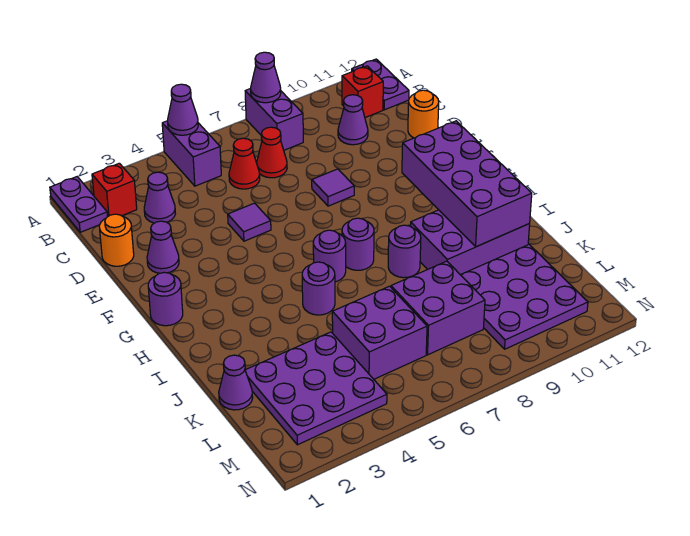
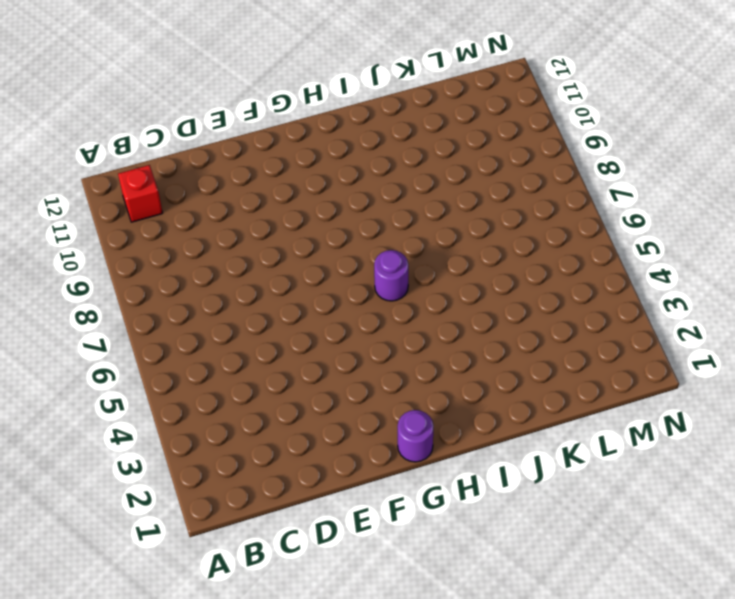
none -> purple 1x2 plate [50,177,108,232]
none -> purple 1x2 brick [162,121,221,186]
none -> purple 1x2 brick [245,89,303,150]

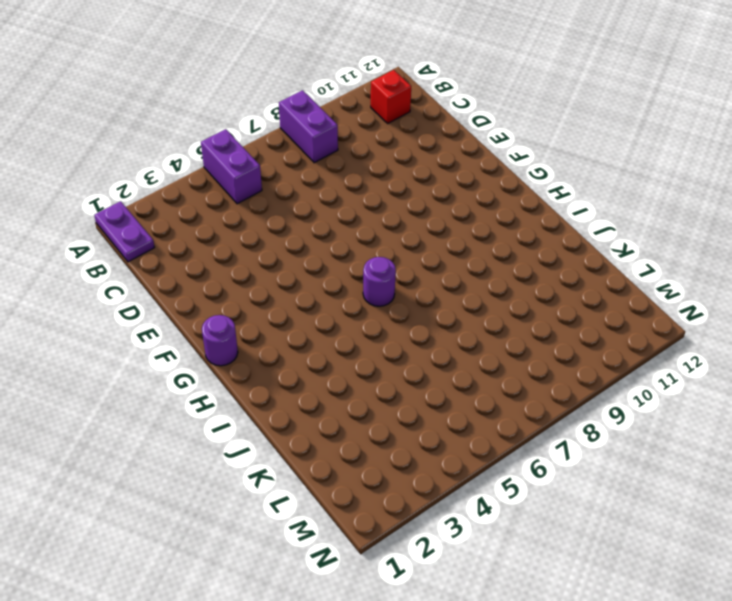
none -> purple 1x2 plate [352,59,409,110]
none -> red 1x1 brick [92,163,137,216]
none -> purple 1x1 cone [144,172,175,223]

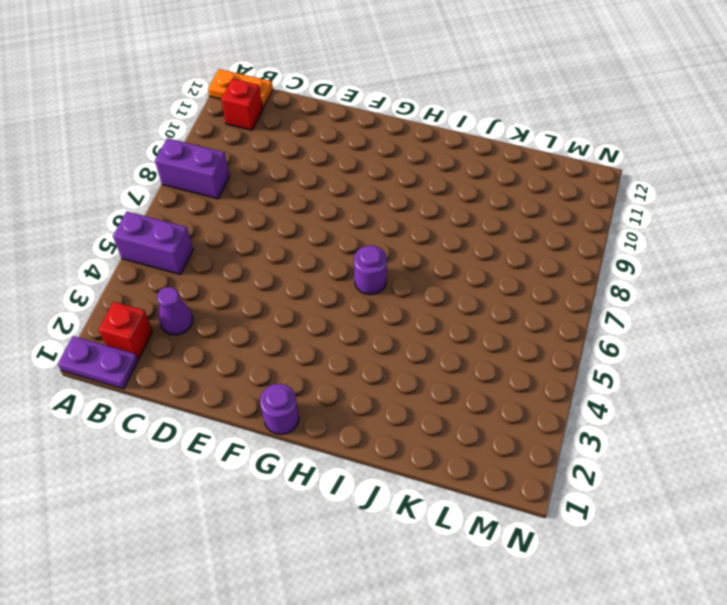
orange 1x2 plate [208,69,273,109] -> purple 1x2 plate [352,59,409,110]
none -> red 1x1 cone [229,138,260,189]
none -> red 1x1 cone [257,127,287,178]
none -> purple 1x1 cone [338,95,368,145]

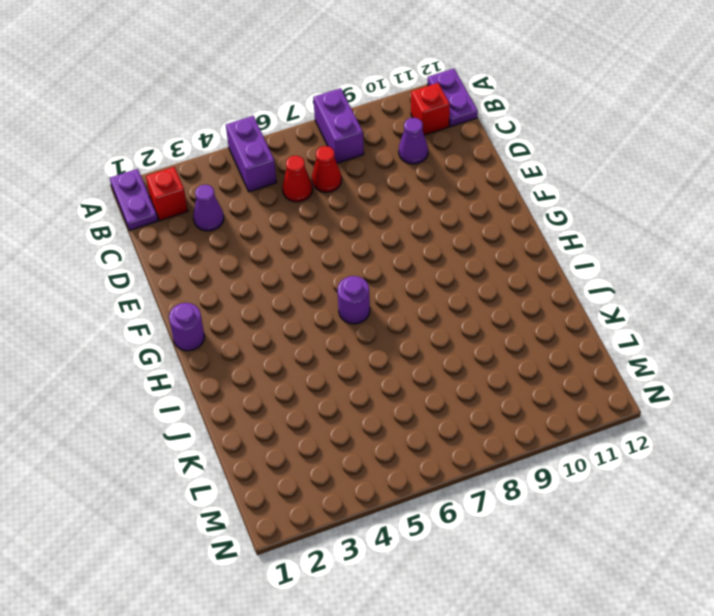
none -> orange 1x1 round brick [99,214,134,266]
none -> orange 1x1 round brick [408,90,439,138]
none -> purple 1x1 cone [147,221,179,273]

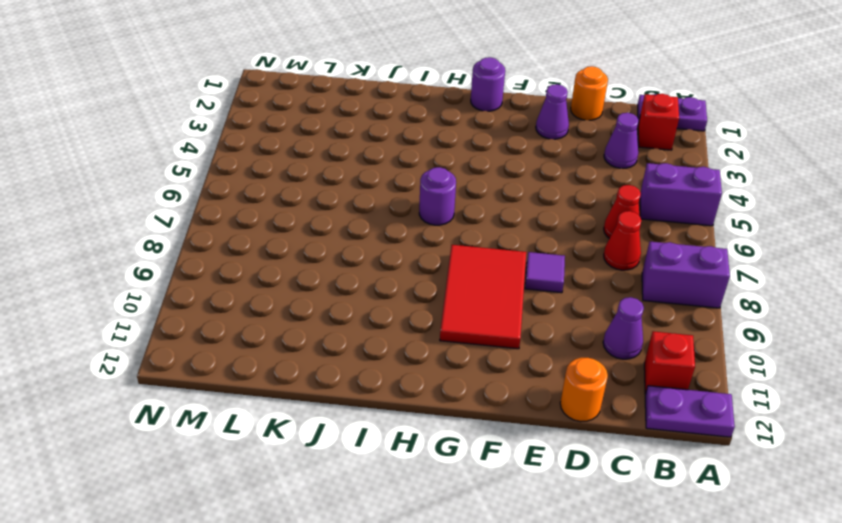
red 2x3 tile [440,245,526,349] -> none
none -> purple 1x1 tile [228,203,271,241]
none -> purple 1x1 round brick [342,218,374,270]
none -> purple 1x1 round brick [302,262,335,315]

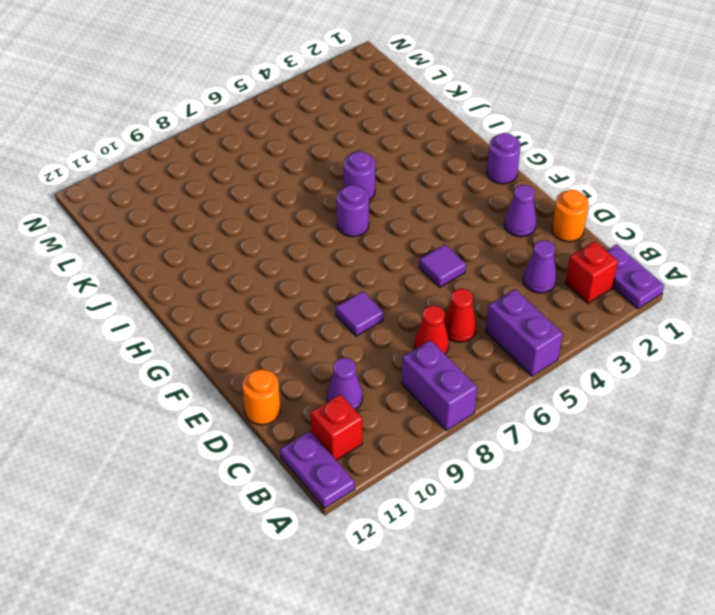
none -> purple 1x1 round brick [342,218,374,270]
none -> purple 1x1 round brick [388,225,421,278]
none -> purple 2x3 brick [411,210,530,275]

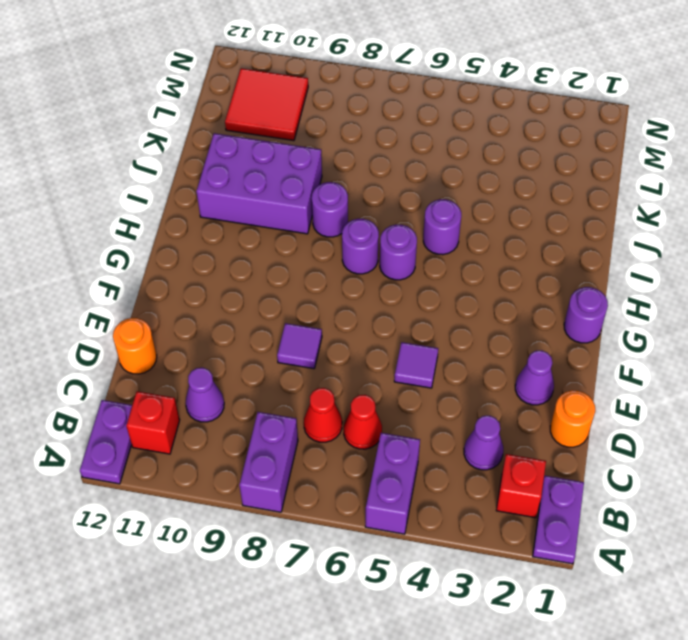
red 2x2 tile [225,68,308,141] -> purple 3x3 plate [461,244,588,349]
none -> purple 1x1 cone [219,355,253,410]
none -> purple 3x3 plate [245,332,387,445]
none -> purple 2x2 brick [332,286,427,379]

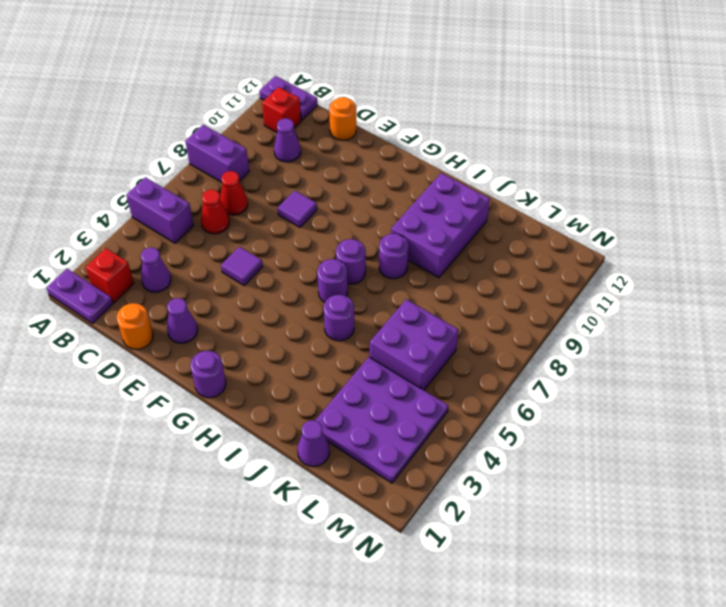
none -> purple 2x2 brick [391,261,485,355]
none -> purple 3x3 plate [461,244,588,349]
none -> purple 1x1 cone [168,84,198,135]

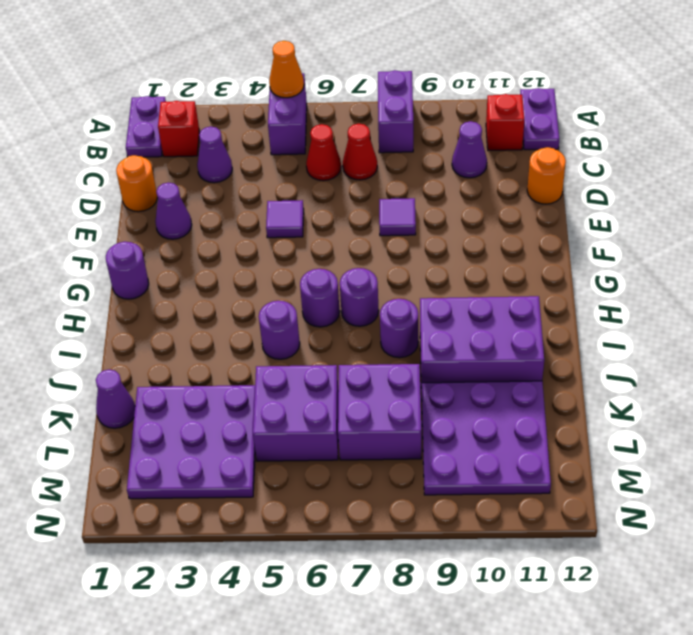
orange 1x1 cone [269,41,304,98] -> purple 1x1 cone [168,84,198,135]
none -> purple 1x1 cone [251,52,281,103]
none -> purple 2x4 brick [402,121,532,247]

